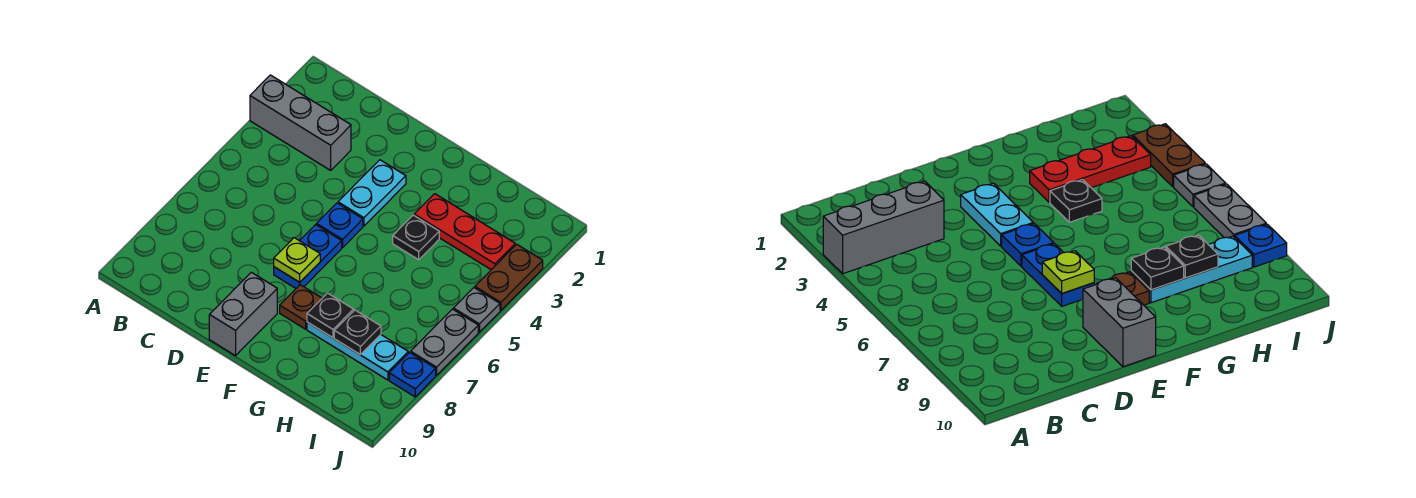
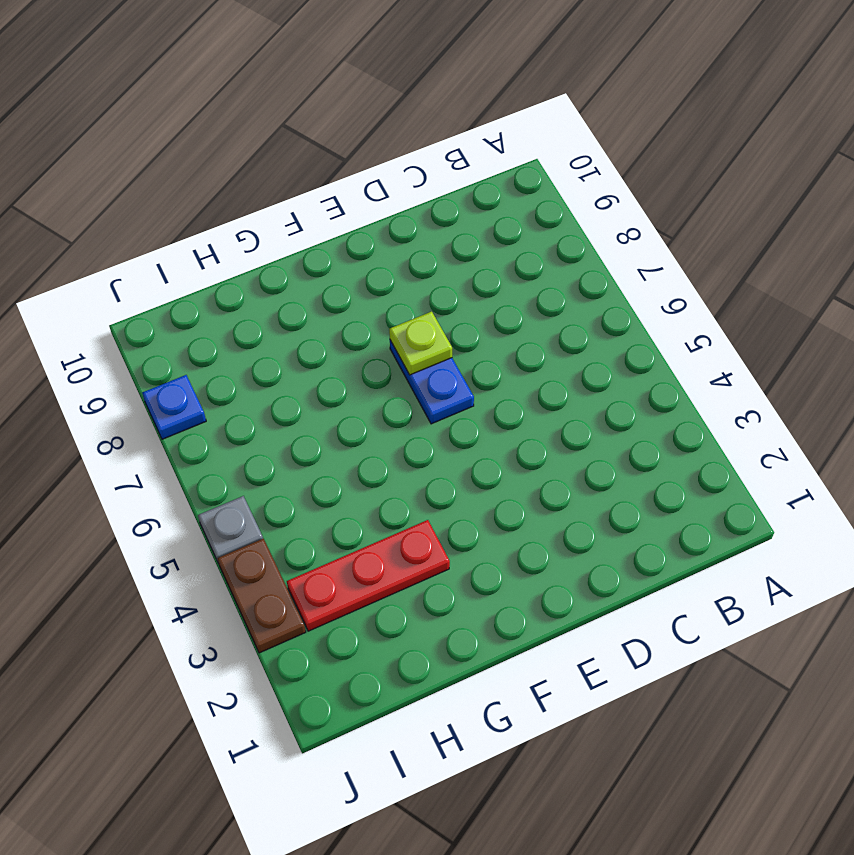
none -> grey 1x3 brick [250,75,351,170]
none -> cyan 1x2 plate [338,160,406,226]
none -> blue 1x1 plate [317,203,363,247]

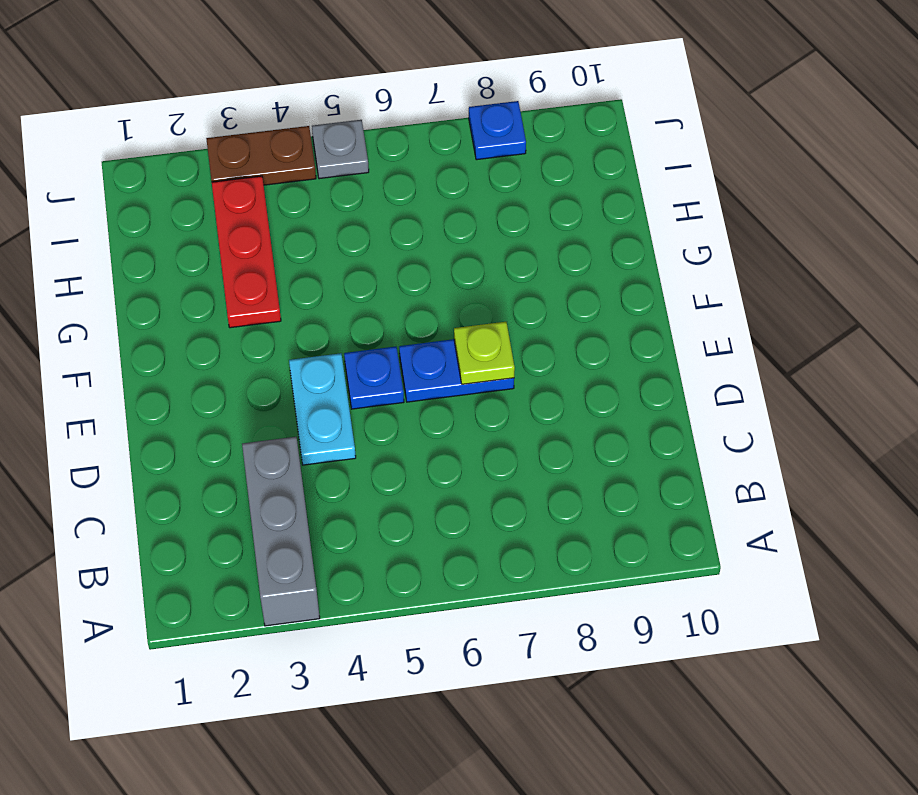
cyan 1x2 plate [289,353,356,465] -> cyan 1x2 plate turned to [338,160,406,226]
none -> grey 1x2 brick [209,272,277,356]
none -> brown 1x1 plate [280,285,322,329]
none -> black 1x1 plate [393,215,439,260]

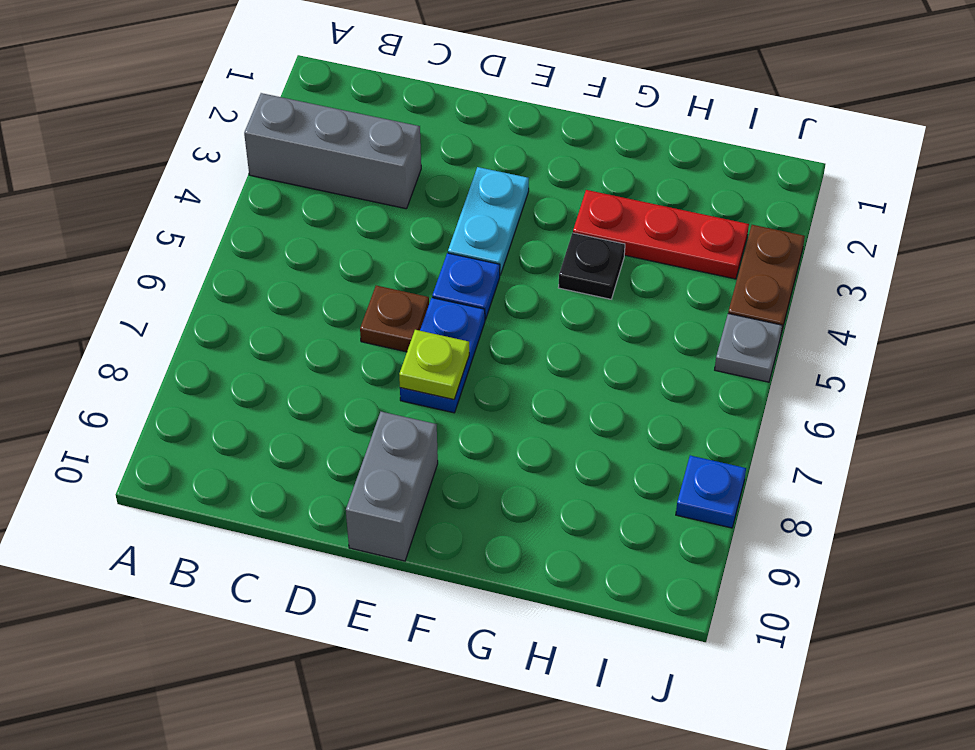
brown 1x1 plate [360,286,429,352] -> brown 1x1 plate moved to [280,285,322,329]
none -> cyan 1x3 plate [307,322,408,380]
none -> grey 1x2 plate [411,309,478,375]
none -> black 1x1 plate [307,293,354,338]

